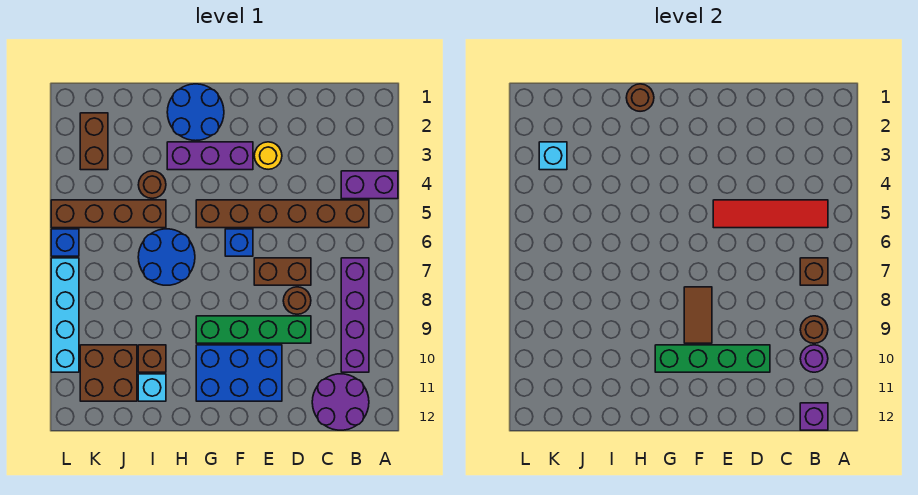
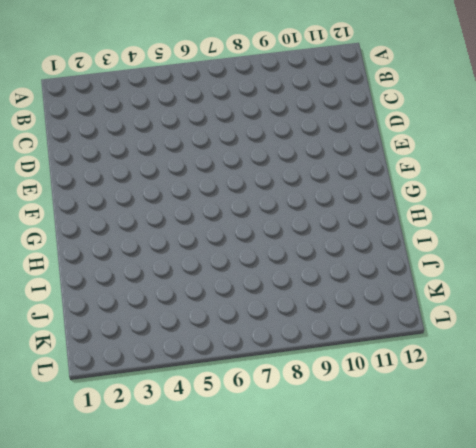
none -> purple 1x2 brick [341,171,398,199]
none -> brown 1x6 brick [196,200,369,228]
none -> purple 1x4 brick [341,258,369,372]
none -> purple 2x2 round brick [312,374,369,430]

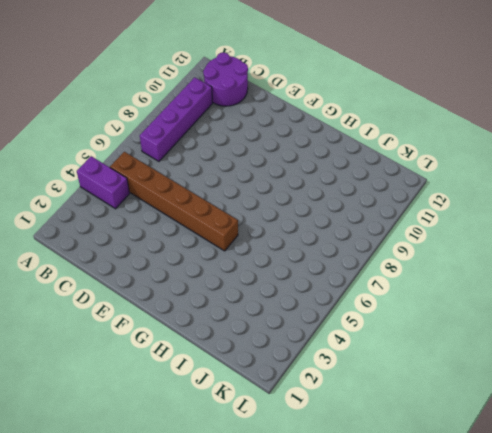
none -> brown 1x2 brick [254,258,311,285]
none -> brown 1x1 round brick [283,287,311,314]
none -> green 1x4 brick [196,316,311,343]
none -> yellow 1x1 round brick [254,142,282,169]

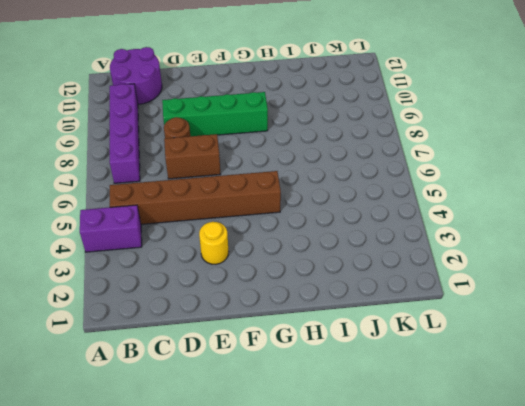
none -> blue 2x3 brick [196,345,282,401]
none -> purple 1x3 brick [167,142,253,170]
none -> blue 1x1 brick [225,229,253,256]
none -> blue 2x2 round brick [167,84,224,141]

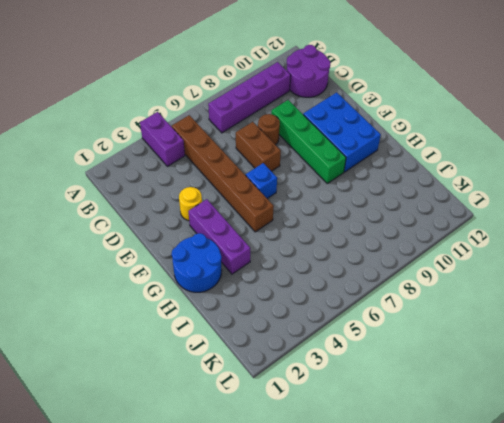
none -> blue 2x2 round brick [138,229,195,285]
none -> brown 1x1 round brick [138,171,166,198]
none -> brown 1x4 brick [51,200,166,228]
none -> brown 1x1 brick [138,345,166,372]

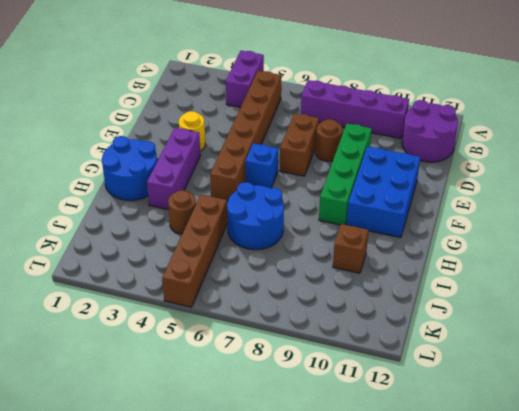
none -> cyan 1x1 brick [138,374,166,401]
none -> brown 2x2 brick [80,345,137,401]
none -> brown 1x2 brick [80,113,108,170]
none -> blue 1x1 brick [51,229,79,256]

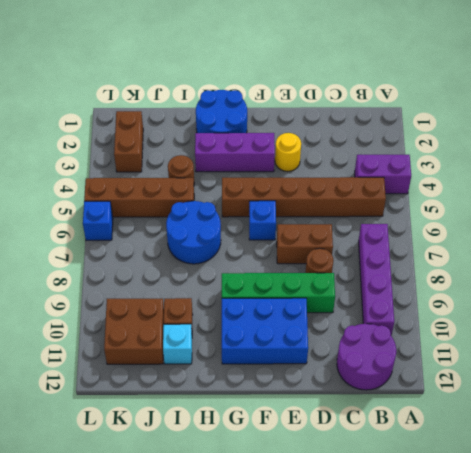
none -> cyan 1x4 brick [51,258,79,372]
none -> red 1x4 tile [713,200,828,228]
none -> brown 1x1 brick [800,258,828,285]
none -> brown 1x1 round brick [800,316,828,343]

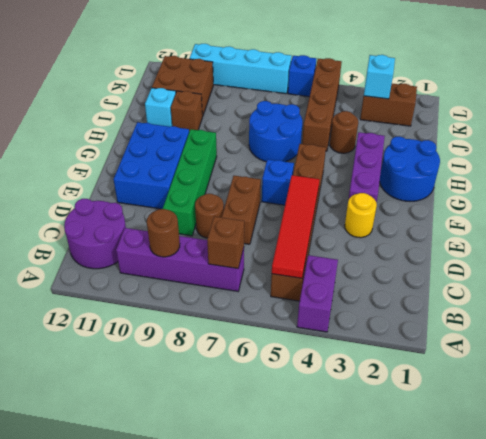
none -> purple 1x1 round brick [800,345,828,372]
none -> purple 1x1 brick [800,403,828,430]
none -> green 1x4 brick [655,345,770,372]
none -> brown 1x2 tile [684,287,712,343]

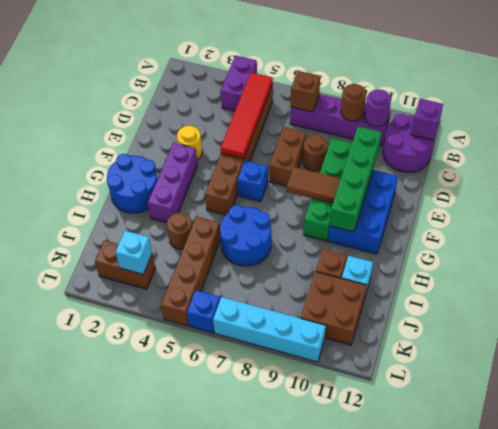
none -> brown 1x1 round brick [626,84,654,111]

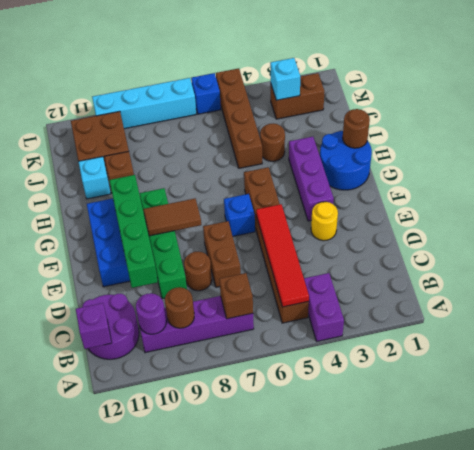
none -> blue 2x2 round brick [138,229,195,285]

